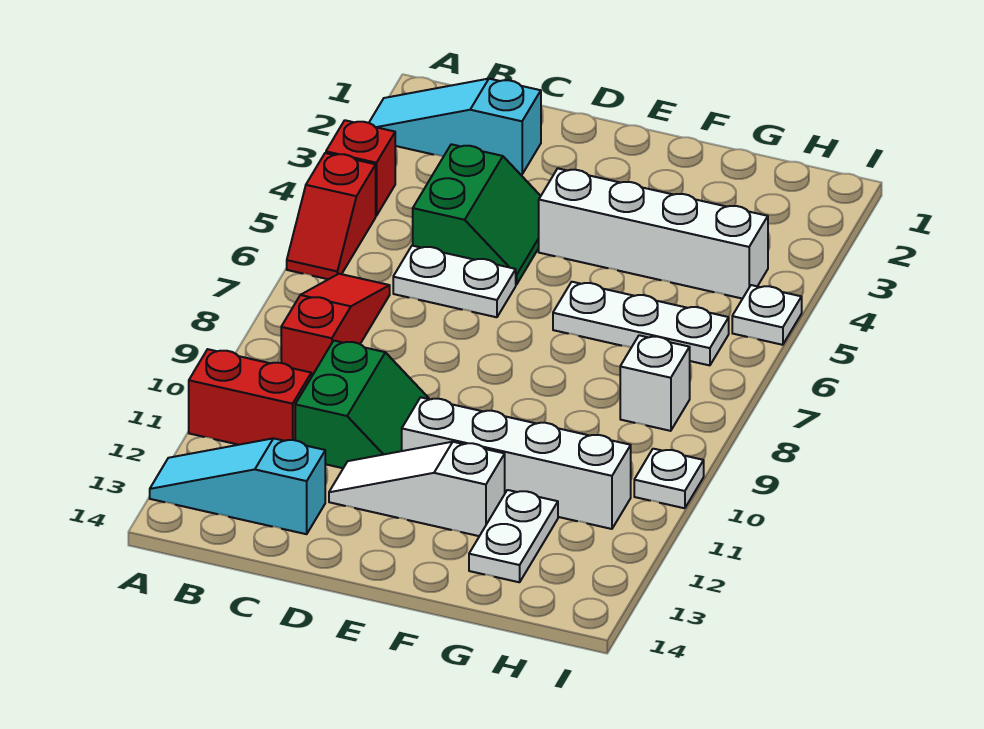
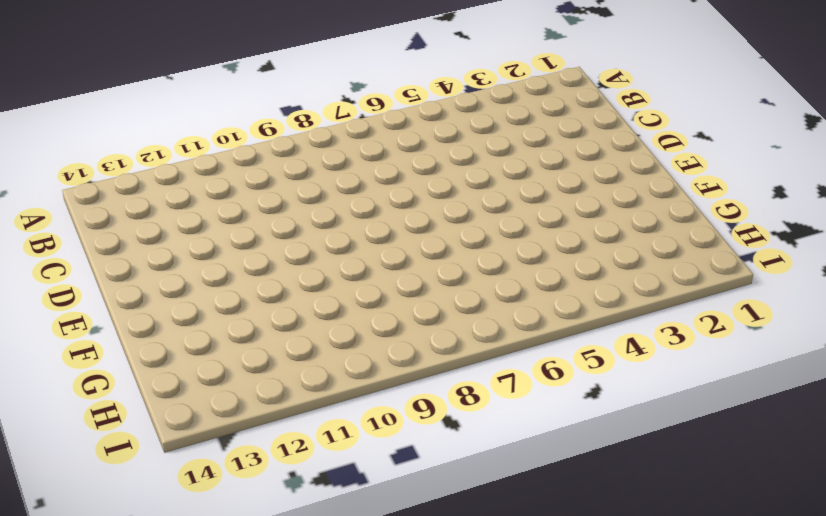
none -> cyan 1x3 slope [369,79,541,174]
none -> red 1x1 brick [326,120,395,216]
none -> red 1x2 slope [287,153,376,279]

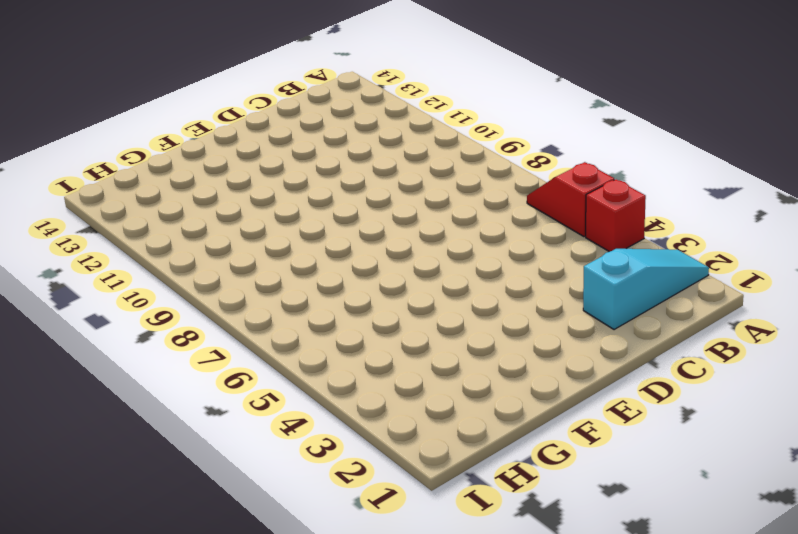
none -> red 1x2 brick [189,349,311,445]
none -> cyan 1x3 slope [150,438,325,534]
none -> red 1x3 slope [281,274,390,377]

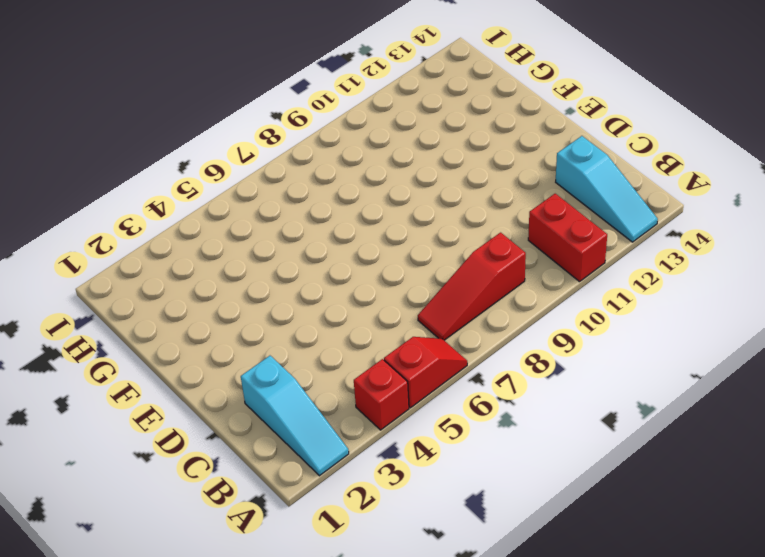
none -> green 2x2 slope [413,144,541,285]
none -> white 1x2 plate [393,246,516,317]
none -> green 2x2 slope [295,341,429,468]

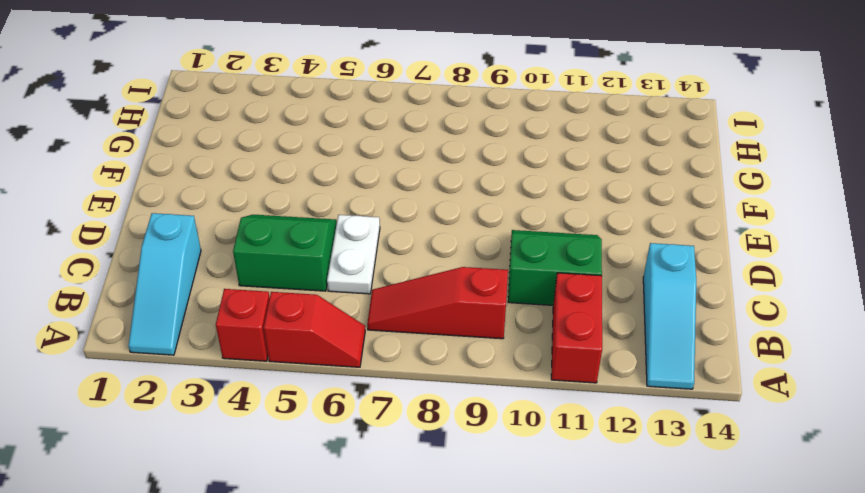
none -> white 1x3 slope [329,442,505,536]
none -> white 1x4 brick [539,168,768,299]
none -> white 1x4 brick [402,397,631,529]

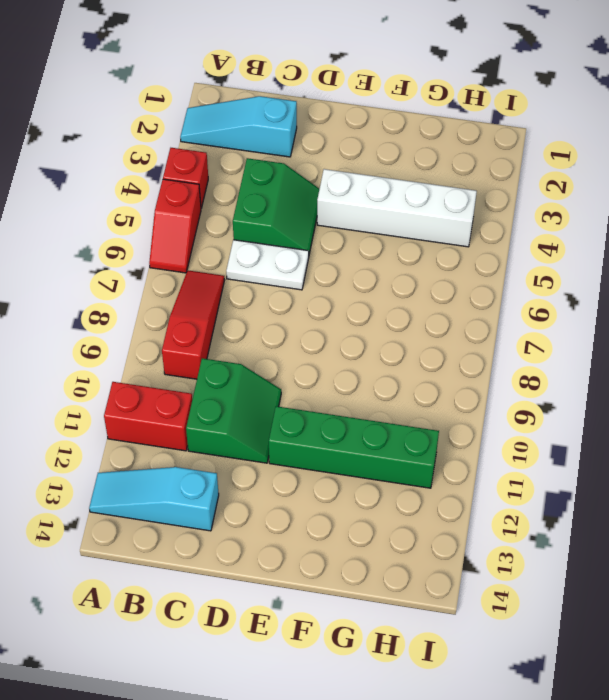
green 1x4 brick [269,406,439,488] -> white 1x4 brick [402,397,631,529]
none -> white 1x3 slope [329,442,505,536]
none -> white 1x3 plate [553,282,729,365]
none -> white 1x2 plate [469,490,558,582]

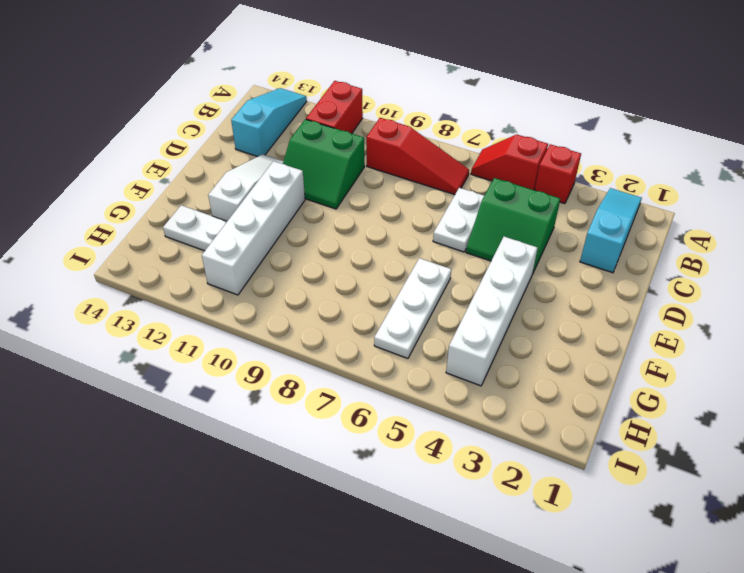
none -> white 1x1 brick [620,335,690,431]
none -> white 1x1 plate [732,285,802,345]
none -> white 1x1 plate [634,449,704,508]

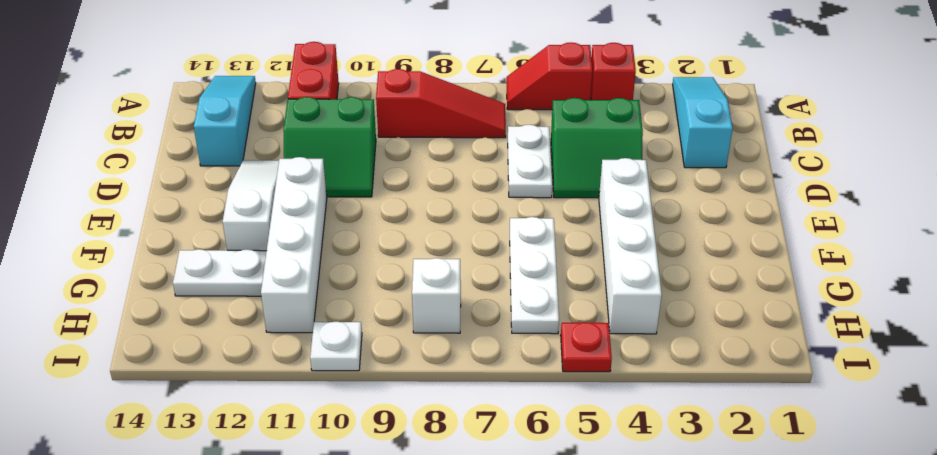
red 1x1 plate [561,322,612,372] -> white 1x1 plate [732,285,802,345]

